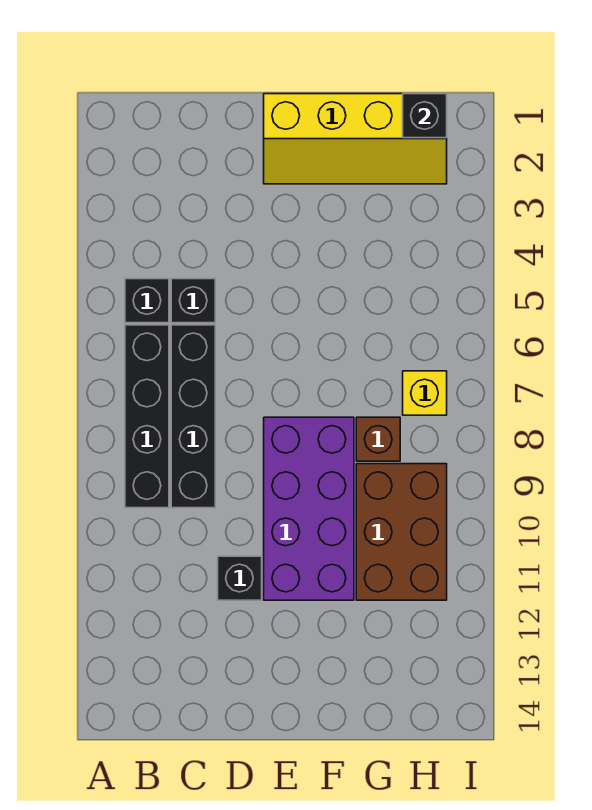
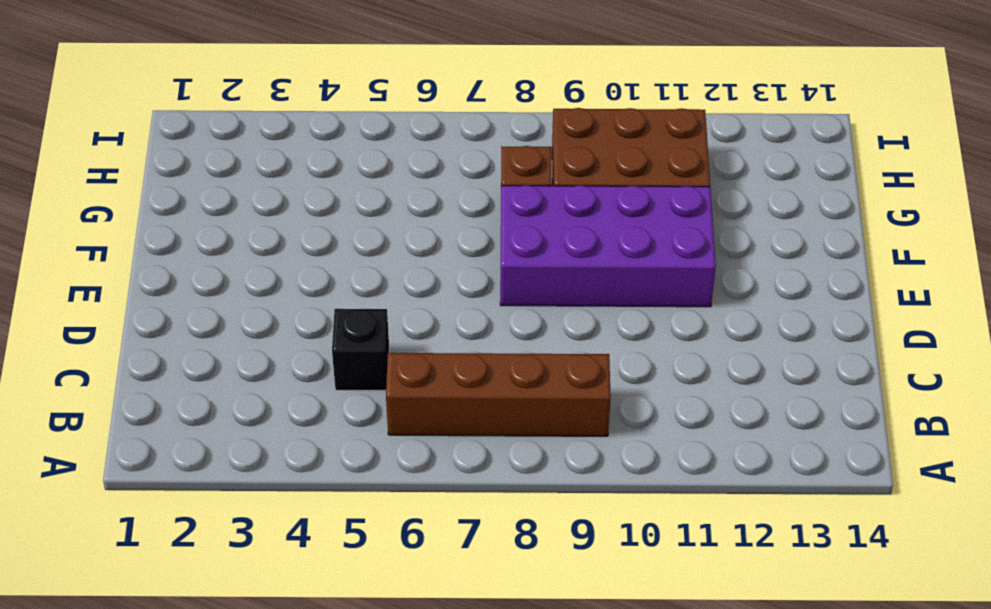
brown 1x4 brick [386,353,611,436] -> black 1x4 brick [125,325,169,508]
none -> black 1x1 brick [125,279,169,323]
none -> black 1x4 brick [171,325,215,508]

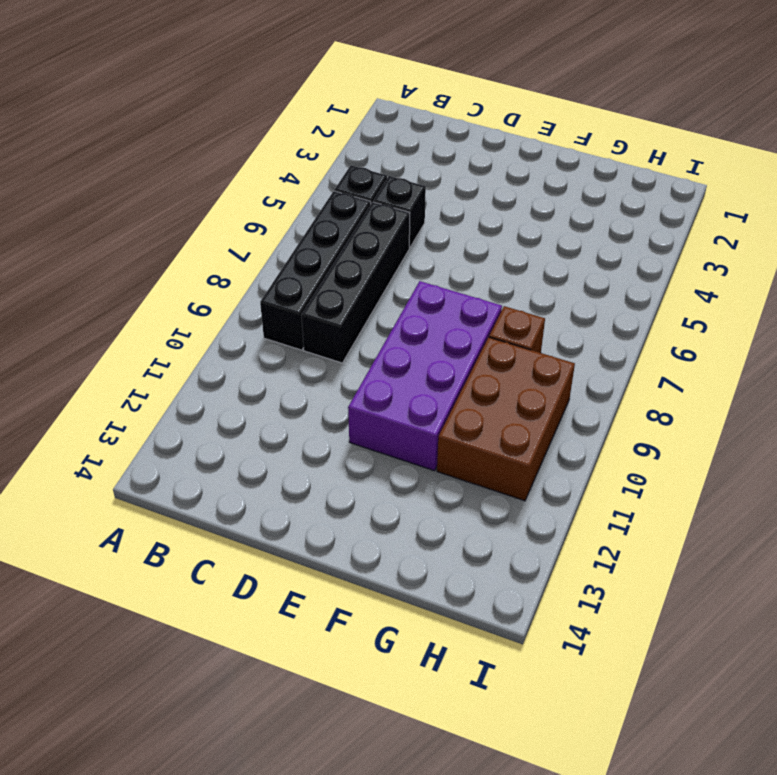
none -> black 1x1 brick [218,556,262,600]
none -> yellow 2x4 slope [264,94,447,184]

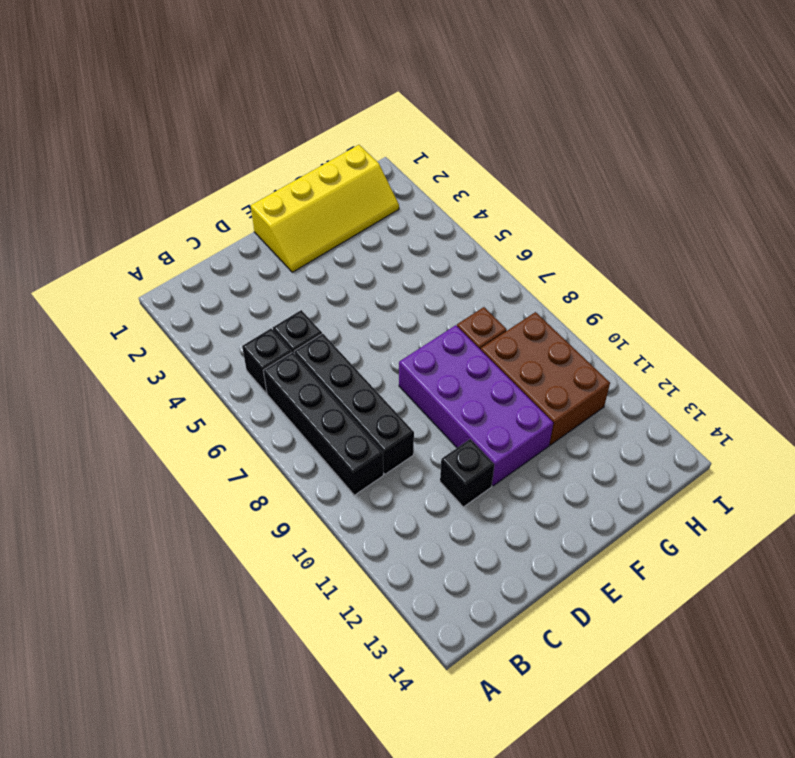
none -> yellow 1x1 brick [403,371,447,415]
none -> black 1x1 brick [403,94,447,138]

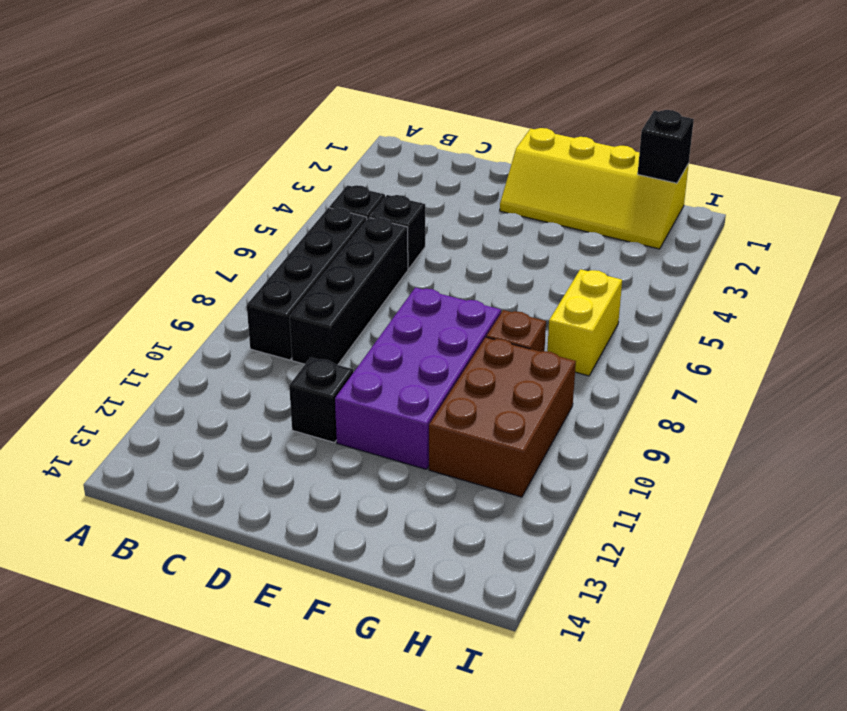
yellow 1x2 brick [547,269,622,376] -> yellow 1x1 brick [403,371,447,415]

